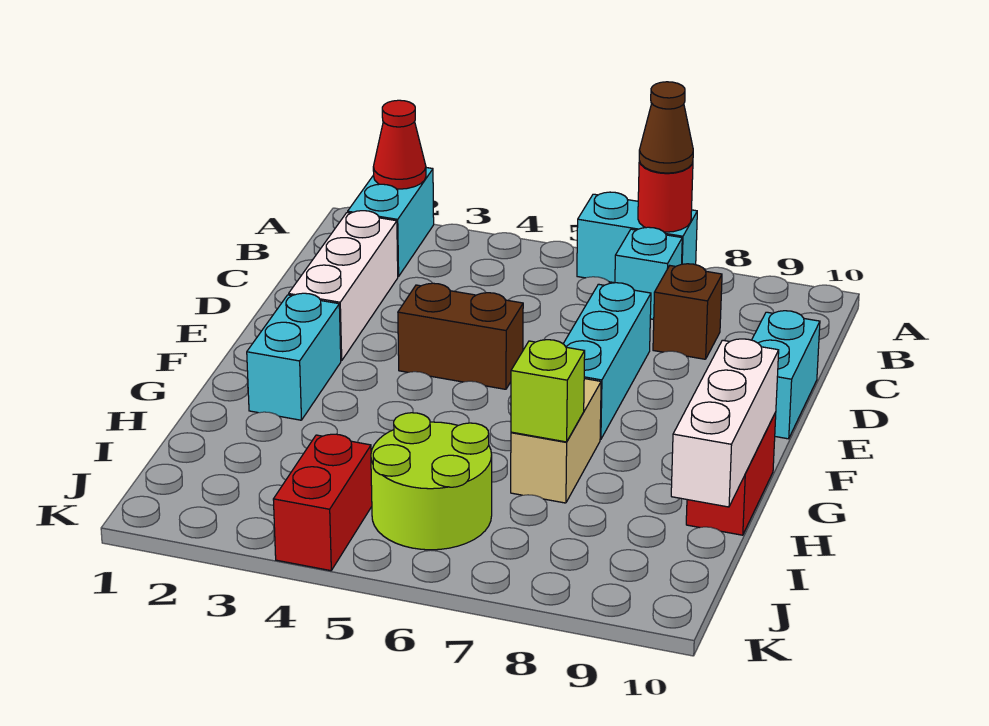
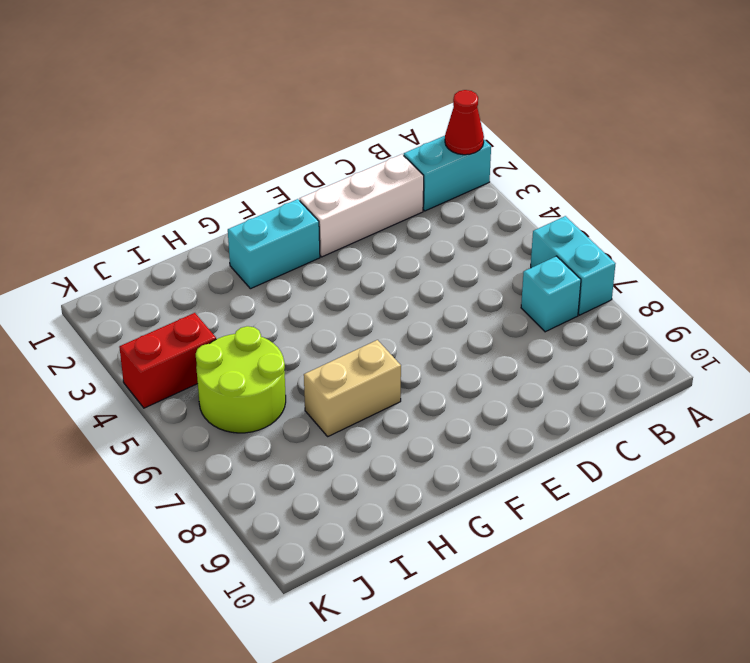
none -> brown 1x1 brick [653,264,722,359]
none -> cyan 1x3 brick [563,283,651,440]
none -> cyan 1x2 brick [752,311,820,439]

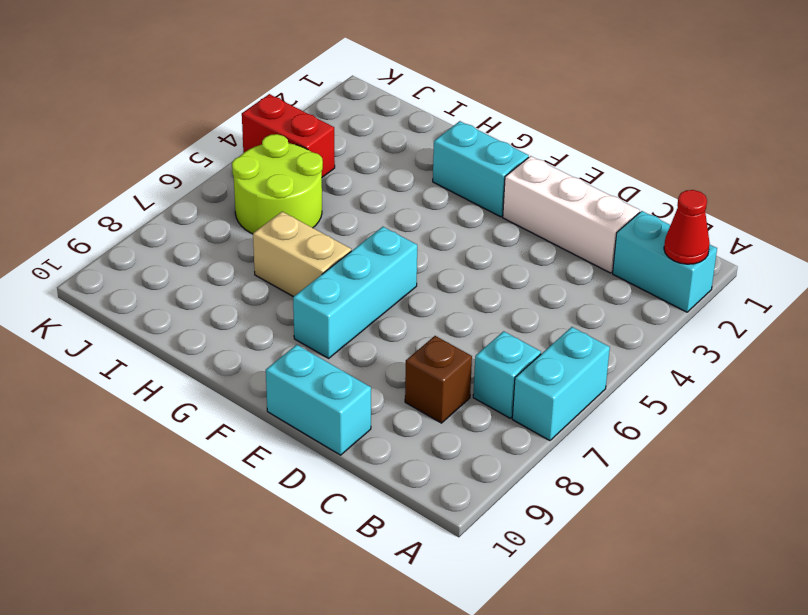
cyan 1x3 brick [293,227,417,358] -> cyan 1x3 brick turned to [563,283,651,440]
none -> brown 1x2 brick [398,283,523,389]
none -> red 1x2 brick [686,412,776,535]
none -> red 1x1 round brick [638,161,693,232]

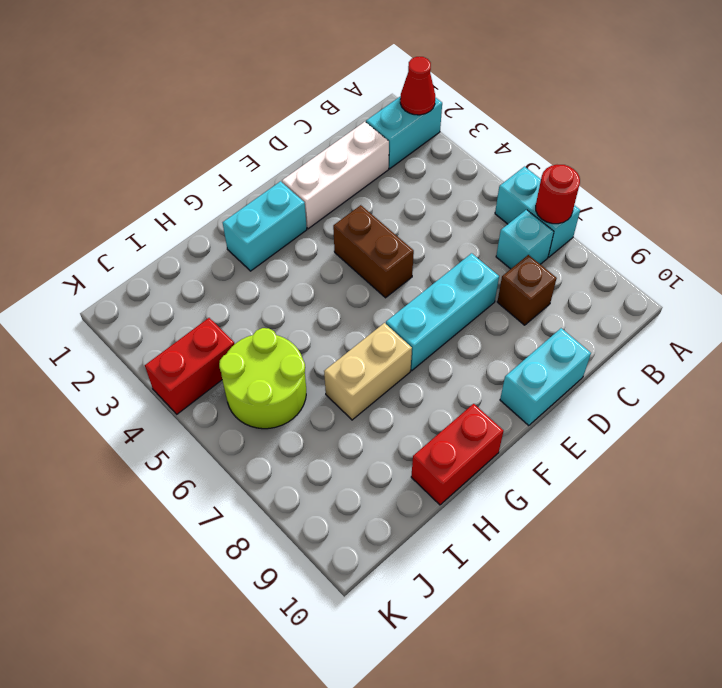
none -> white 1x3 brick [671,339,779,507]
none -> lime 1x1 brick [511,340,585,442]
none -> brown 1x1 cone [639,82,693,173]

